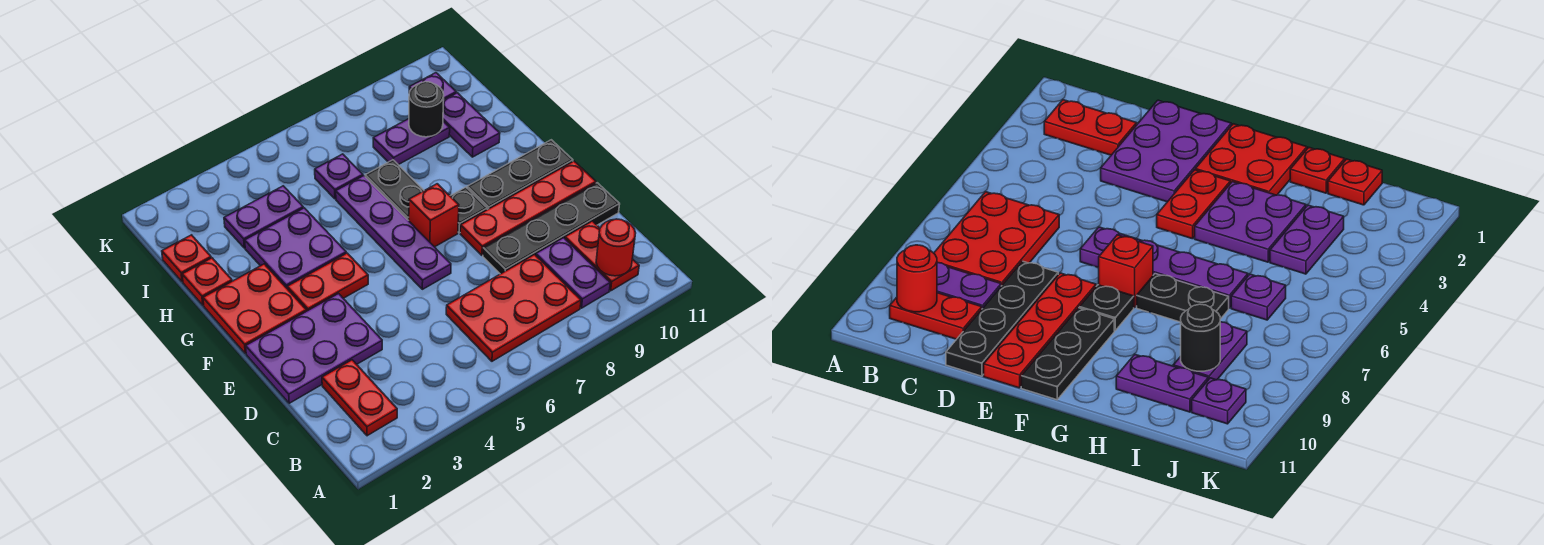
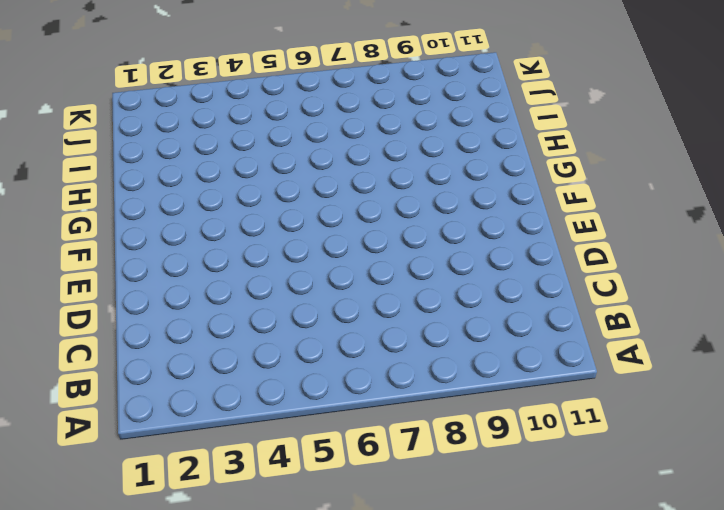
none -> red 1x2 plate [322,360,397,436]
none -> red 2x3 plate [446,255,581,361]
none -> purple 1x2 plate [536,238,610,308]

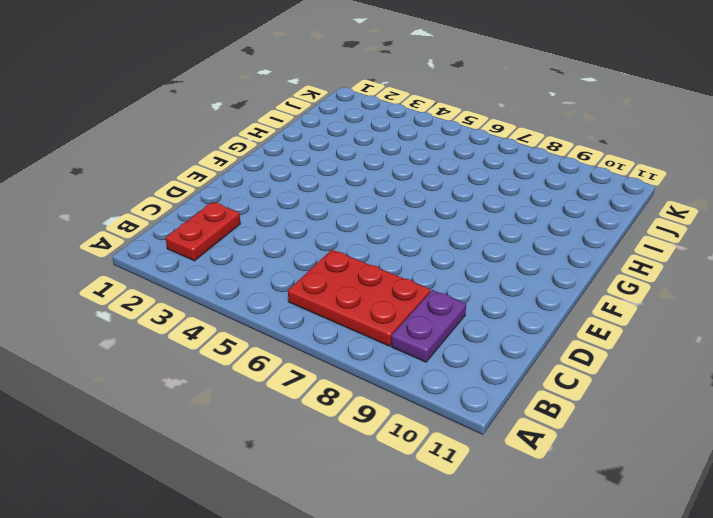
none -> red 1x2 plate [565,221,639,291]
none -> purple 2x3 plate [246,294,382,403]
none -> black 1x4 plate [483,183,620,274]

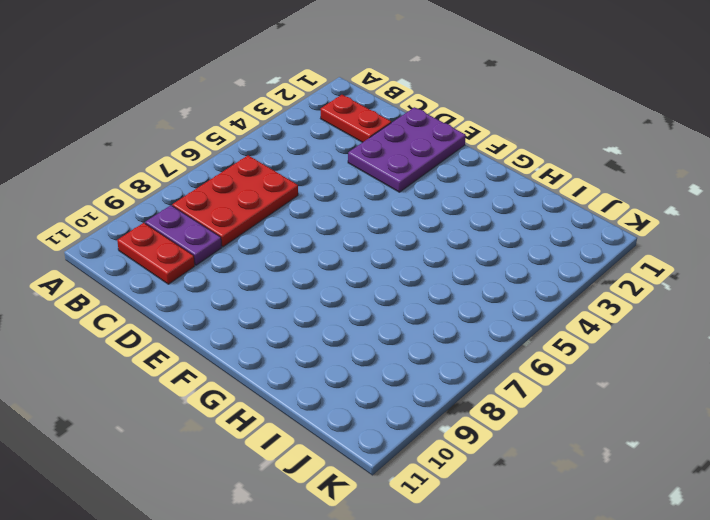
none -> black 1x4 plate [483,183,620,274]
none -> purple 1x4 plate [336,176,451,289]
none -> red 1x4 plate [460,161,596,255]

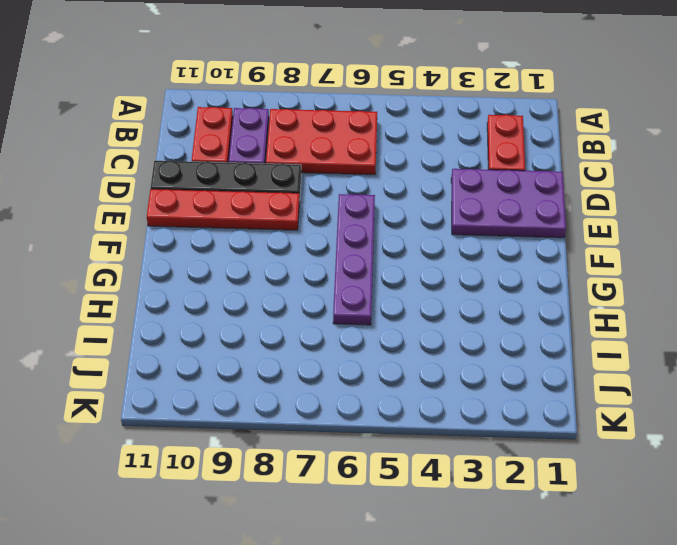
none -> red 2x2 plate [203,264,306,353]
none -> red 1x2 plate [287,253,368,311]
none -> red 1x1 brick [409,184,459,247]

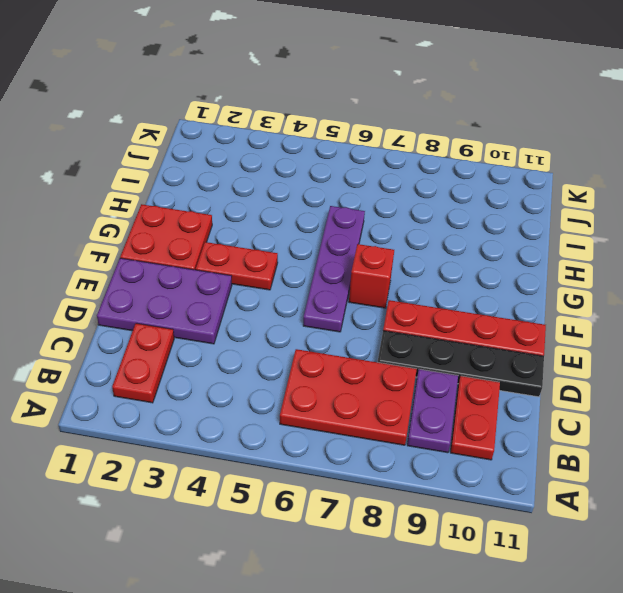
none -> black 1x1 plate [450,187,487,233]
none -> black 1x3 plate [467,140,573,209]
none -> purple 2x2 plate [245,208,346,288]

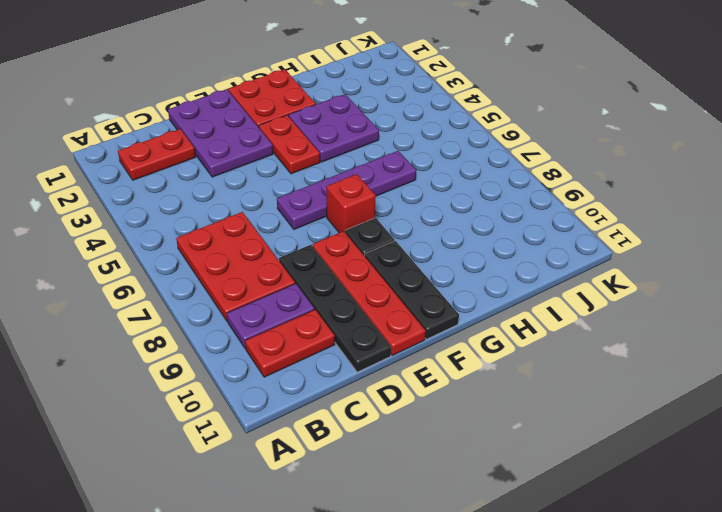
none -> black 1x2 plate [365,160,424,221]
none -> red 1x1 plate [182,258,232,305]
none -> purple 1x2 plate [443,93,500,157]

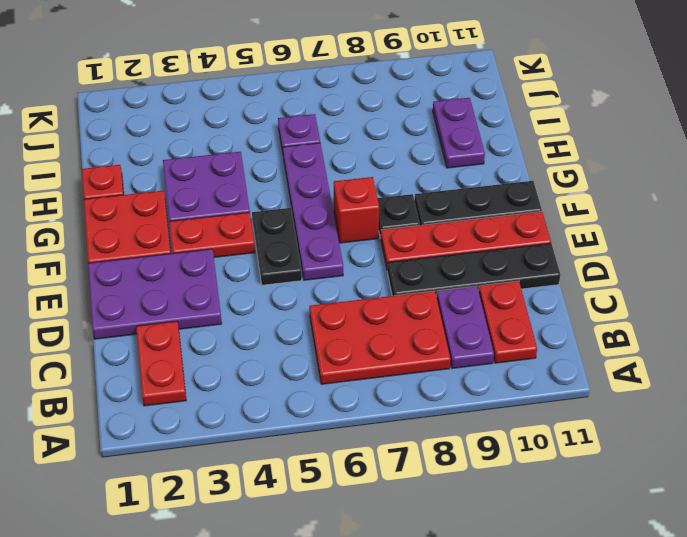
black 1x2 plate [252,208,302,285] -> black 1x2 plate moved to [365,160,424,221]
none -> red 1x1 plate [162,235,211,282]
none -> purple 1x2 plate [224,186,303,248]
none -> purple 1x2 plate [373,119,450,165]

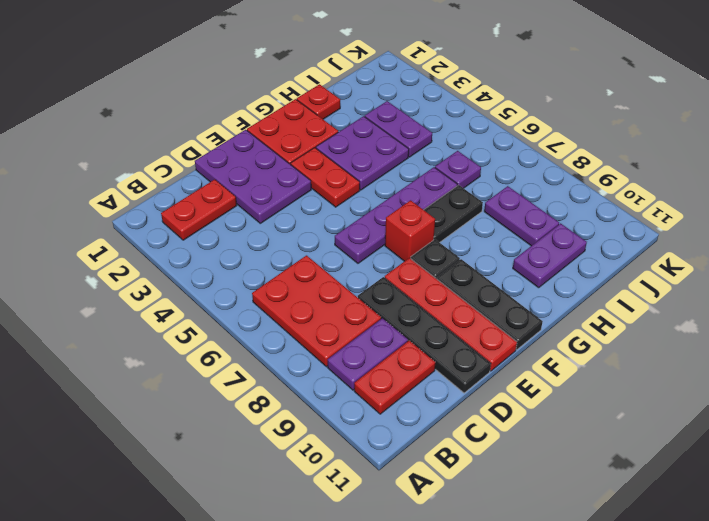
none -> red 1x1 plate [162,235,211,282]
none -> purple 1x1 plate [409,73,456,100]
none -> red 1x1 round brick [596,219,636,276]

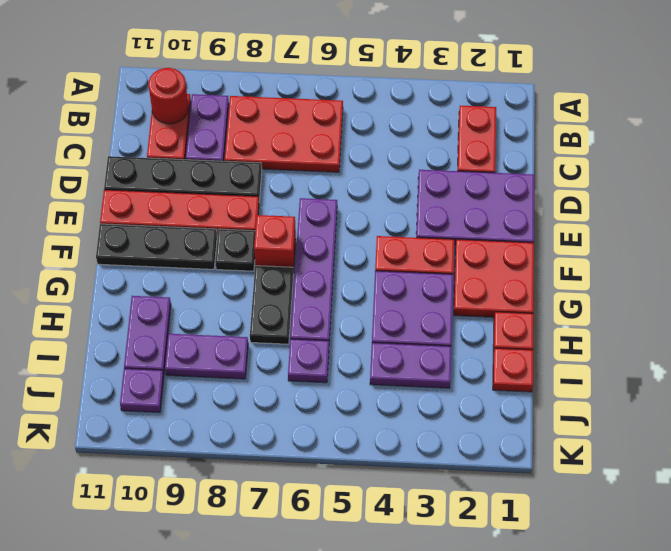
none -> black 1x1 round brick [409,82,444,137]

